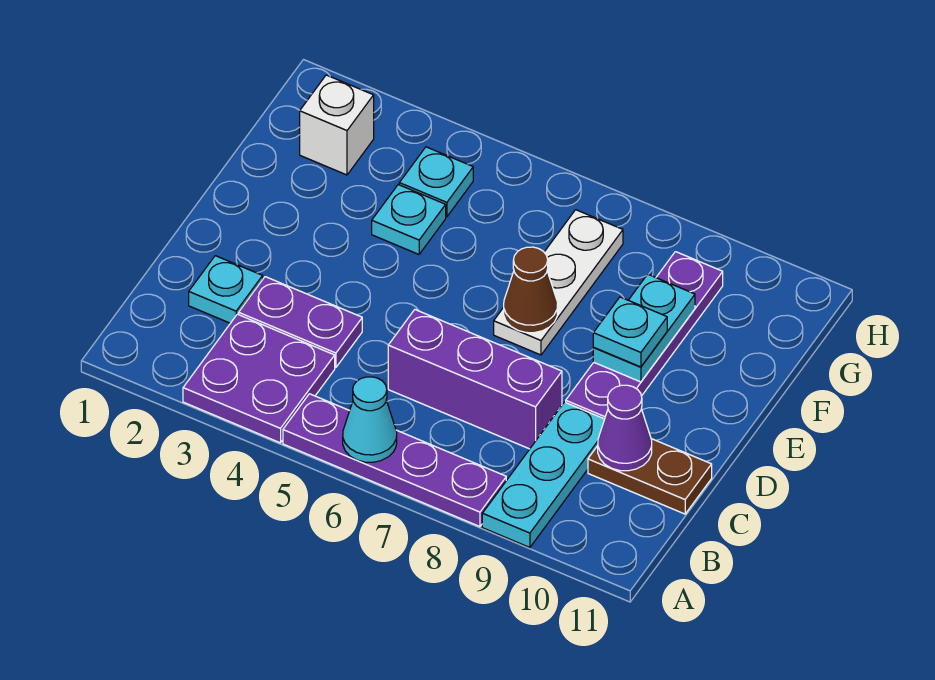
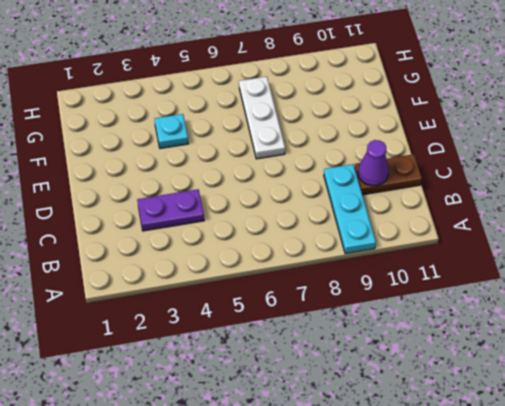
none -> purple 2x2 plate [183,314,335,443]
none -> purple 1x4 plate [283,394,506,527]
none -> cyan 1x1 plate [189,256,263,323]

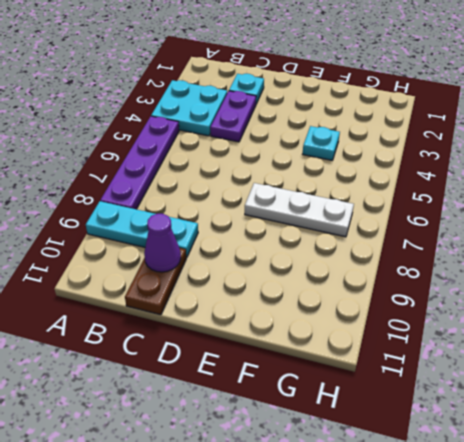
cyan 2x2 plate [151,80,227,136] -> purple 2x2 plate [183,314,335,443]
none -> purple 1x3 brick [388,310,562,449]
none -> purple 1x4 plate [566,252,723,419]
none -> white 1x1 brick [300,75,374,175]

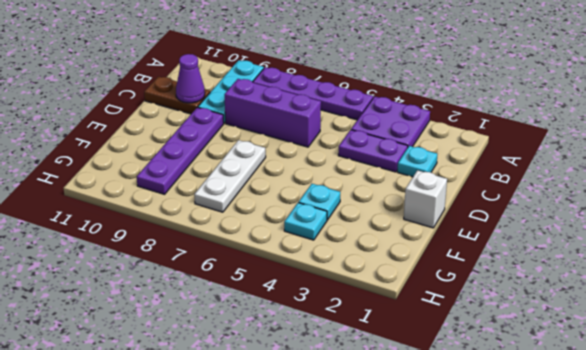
white 1x1 brick [404,170,447,228] -> white 1x1 brick moved to [300,75,374,175]
none -> cyan 1x1 cone [343,377,397,462]
none -> brown 1x1 cone [504,247,558,333]
none -> cyan 1x2 plate [593,274,695,382]

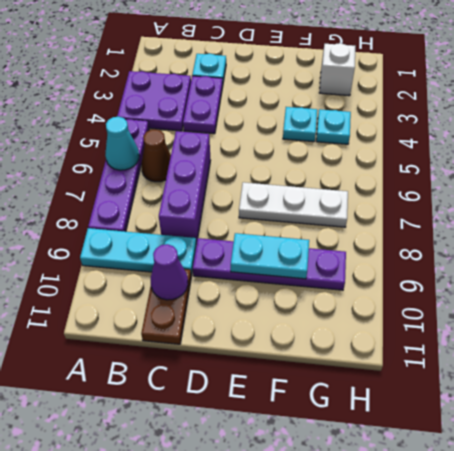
brown 1x1 cone [141,129,171,182] -> brown 1x1 cone moved to [504,247,558,333]
none -> cyan 1x1 plate [593,297,667,367]

